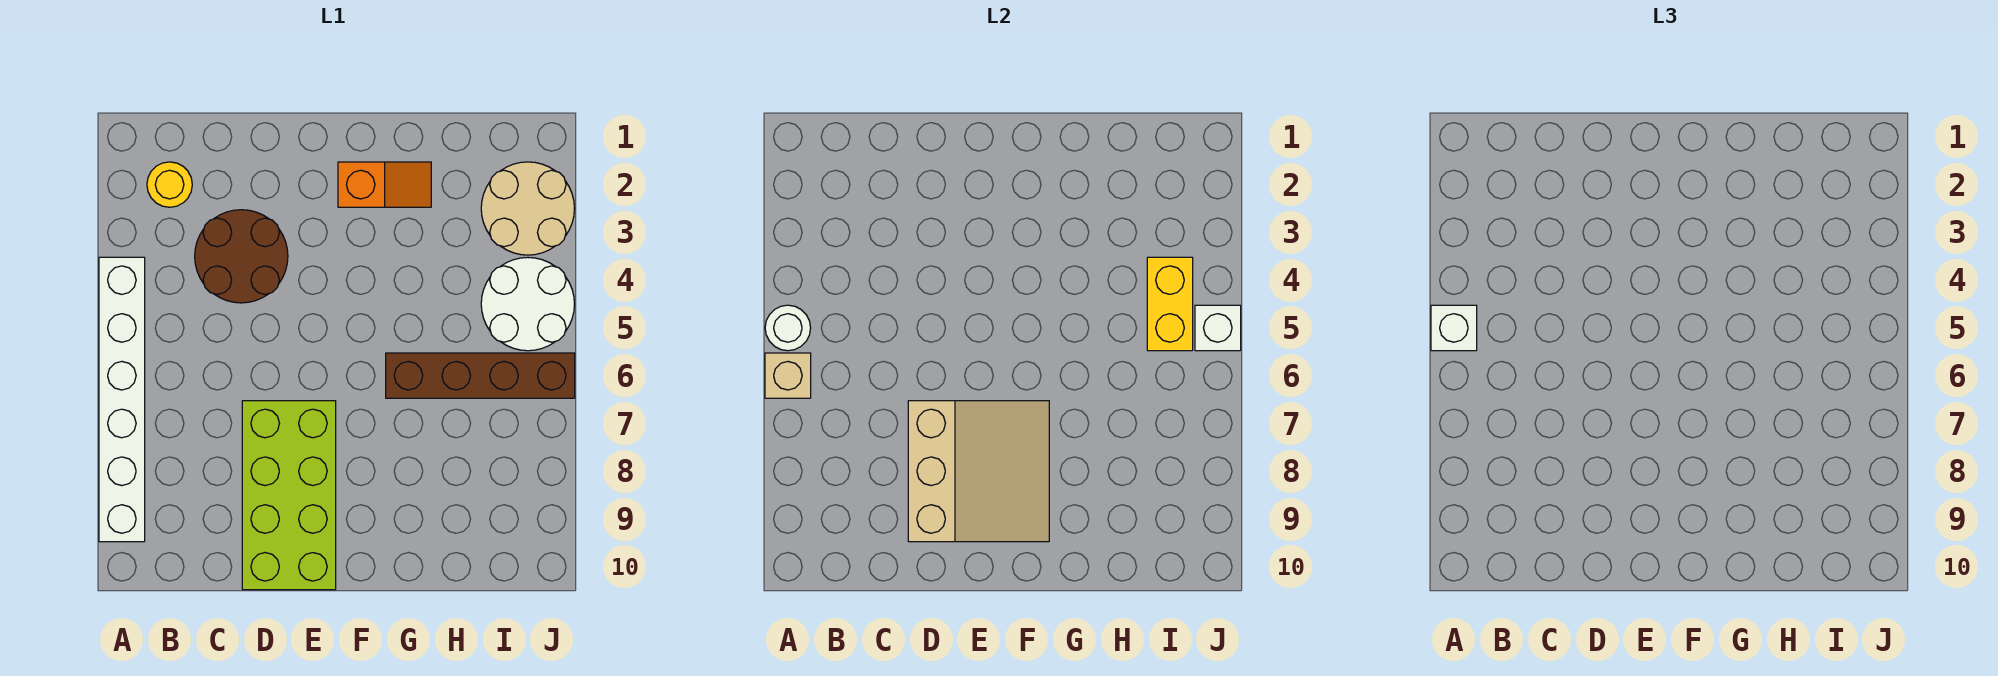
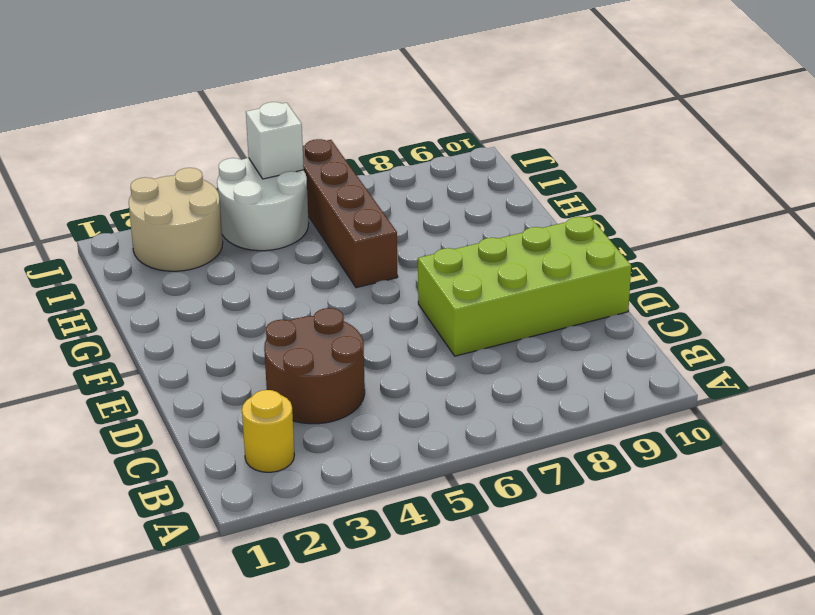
none -> white 1x6 brick [99,257,145,542]
none -> orange 1x2 slope [338,162,431,207]
none -> white 1x1 round brick [765,305,811,351]

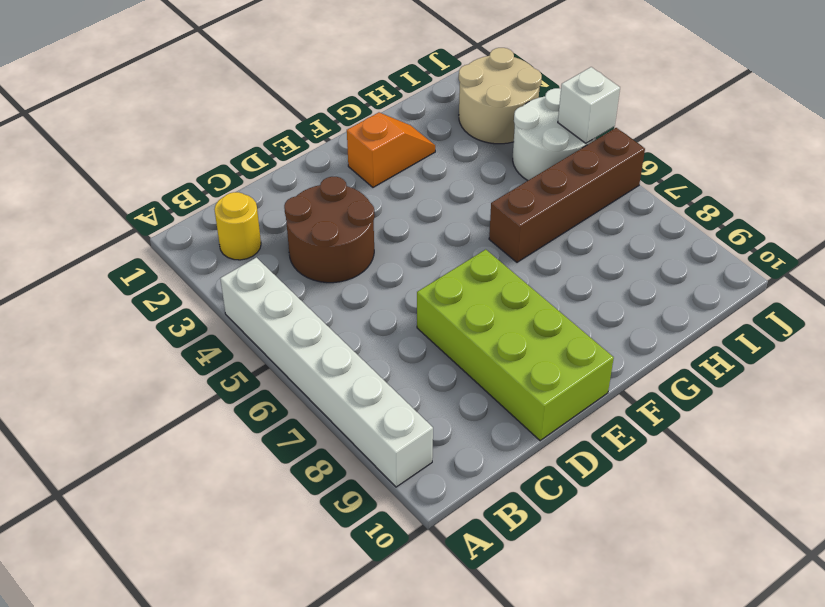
none -> white 1x1 round brick [765,305,811,351]
none -> tan 1x1 brick [765,353,811,398]
none -> tan 3x3 slope [908,401,1049,542]

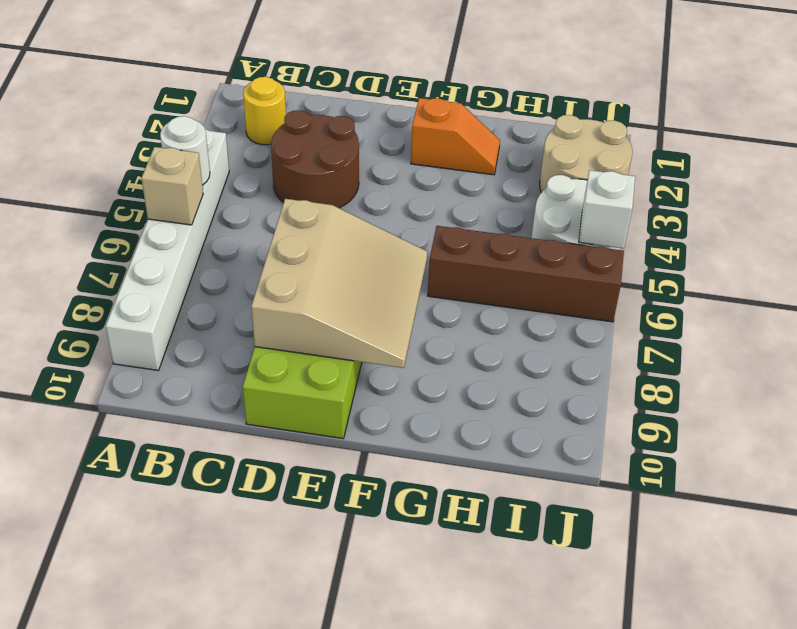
none -> yellow 1x2 brick [1147,257,1193,351]
none -> white 1x1 brick [1431,305,1477,351]

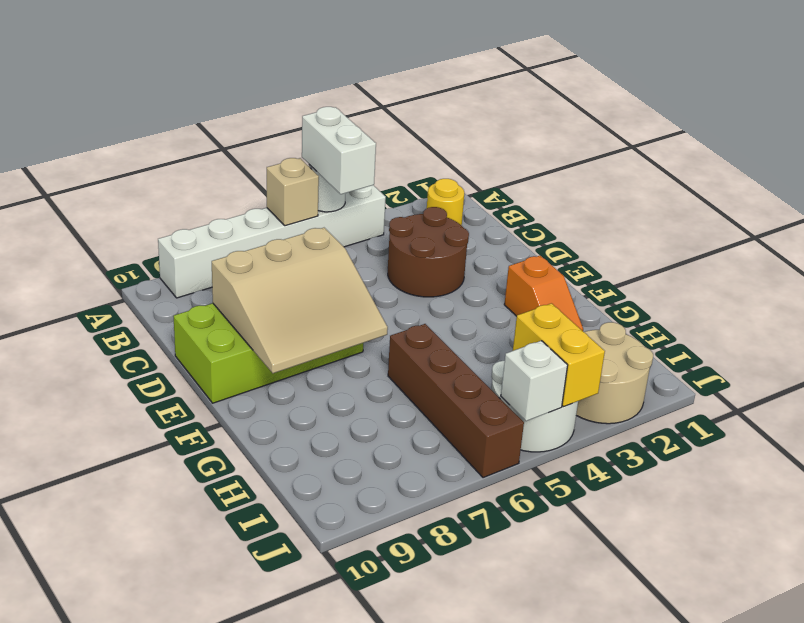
white 1x2 brick [302,107,376,194] -> white 1x1 brick [1431,305,1477,351]
yellow 1x2 brick [513,303,605,407] -> yellow 1x2 brick turned to [1147,257,1193,351]

